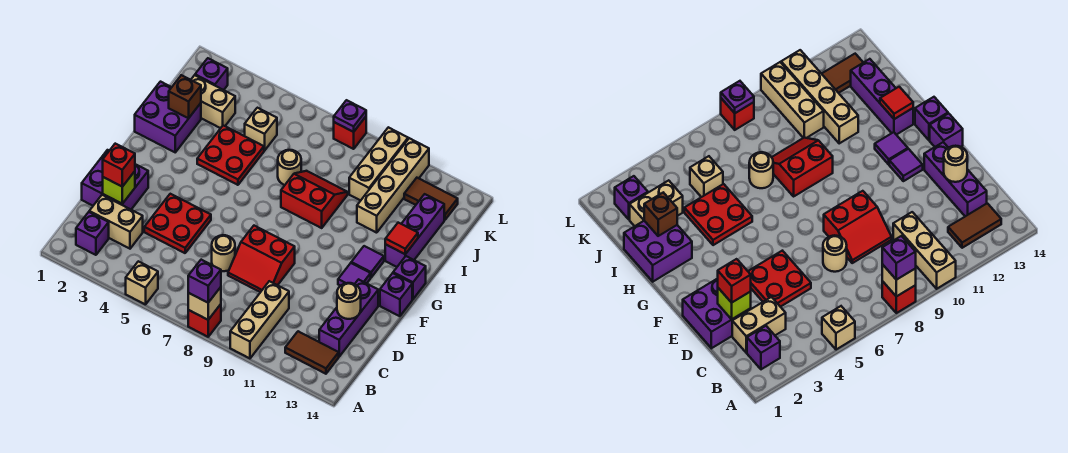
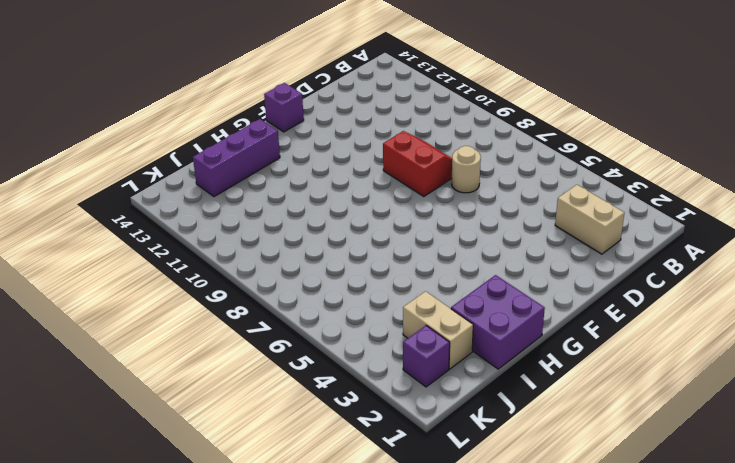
none -> tan 1x1 brick [126,261,158,305]
none -> red 1x1 brick [188,304,221,337]
none -> tan 1x3 brick [230,281,289,358]
none -> purple 1x1 brick [76,212,109,255]

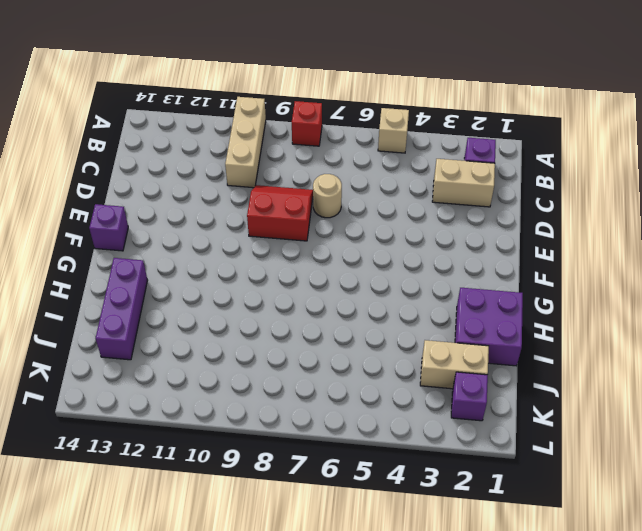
none -> brown 1x2 tile [285,331,339,374]
none -> purple 1x3 brick [319,279,378,357]
none -> purple 2x2 brick [82,150,148,209]
none -> red 2x2 plate [144,194,211,253]

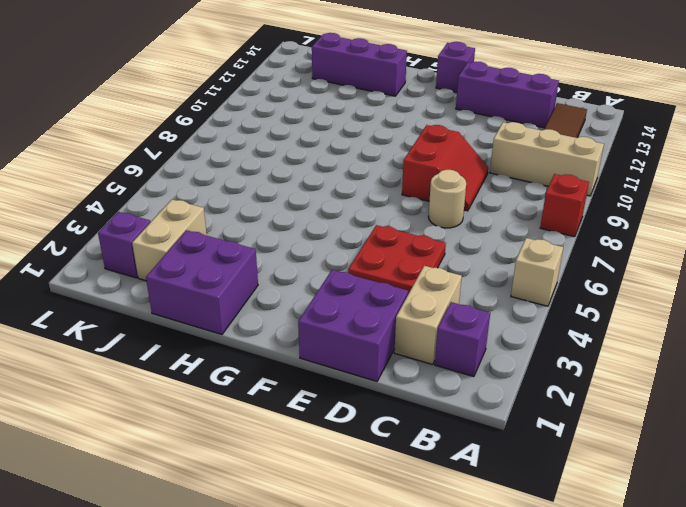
none -> purple 1x1 tile [338,263,371,286]
none -> purple 1x1 tile [351,246,384,277]
none -> purple 1x1 brick [393,256,426,299]
none -> red 2x2 plate [197,125,264,185]

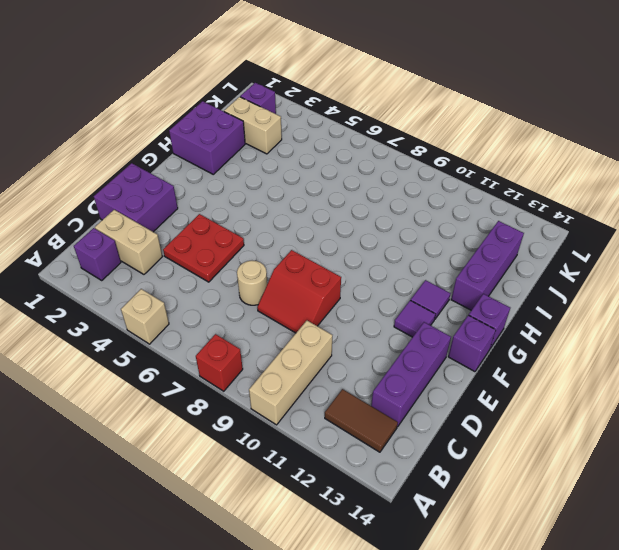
none -> red 2x2 plate [197,125,264,185]
none -> red 2x2 slope [281,171,348,228]
none -> tan 1x1 round brick [278,150,301,185]
none -> tan 1x4 brick [357,138,429,233]

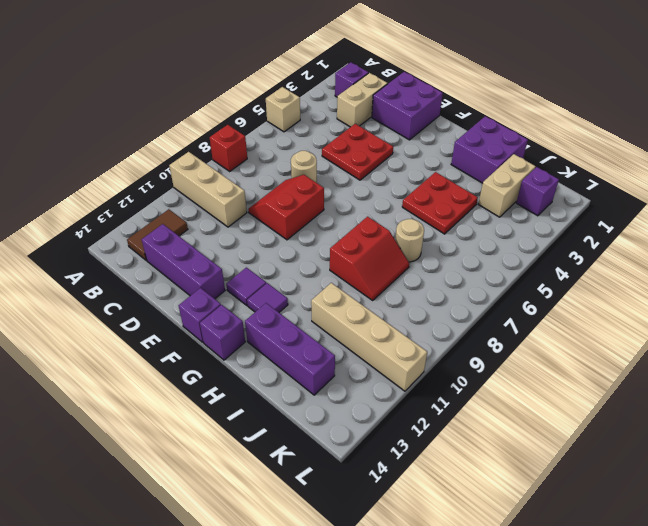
none -> tan 1x1 brick [245,108,277,151]
none -> tan 1x3 brick [349,127,408,201]
none -> brown 1x2 tile [404,178,458,220]
none -> red 1x1 brick [334,117,366,149]

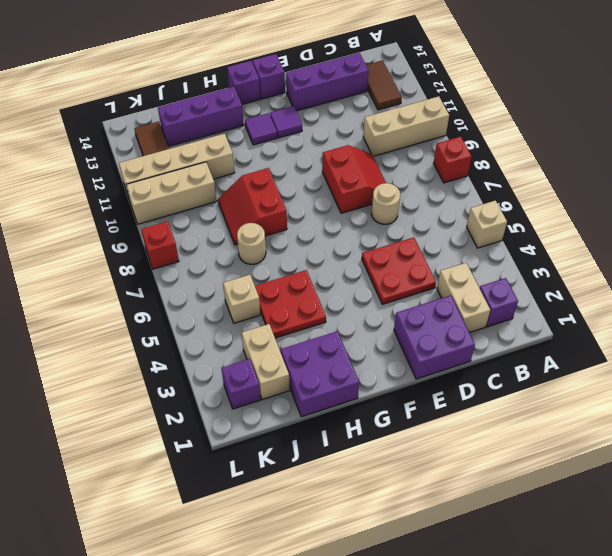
none -> tan 1x1 brick [188,287,221,320]
none -> lime 1x1 brick [103,171,135,204]
none -> tan 1x1 round brick [337,283,361,319]
none -> red 1x1 tile [385,223,418,254]

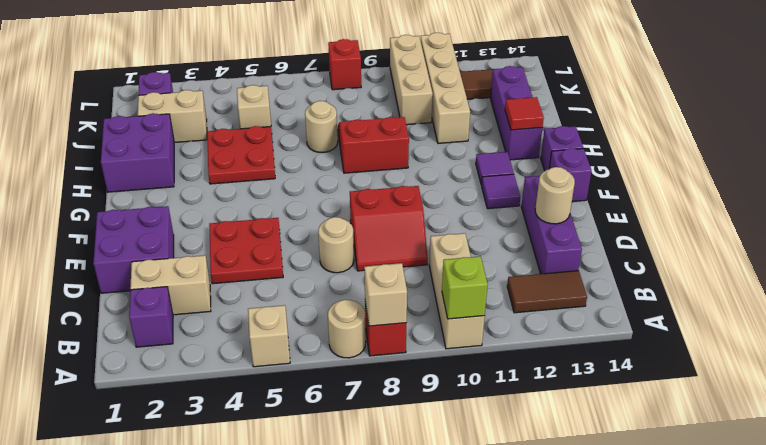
tan 1x1 round brick [328,300,366,358] -> none
lime 1x1 brick [442,256,488,319] -> lime 1x1 brick moved to [103,171,135,204]
none -> brown 1x1 brick [169,75,201,118]
none -> purple 1x1 plate [334,100,366,132]
none -> purple 1x1 brick [188,260,221,303]
none -> red 1x1 brick [103,144,135,187]

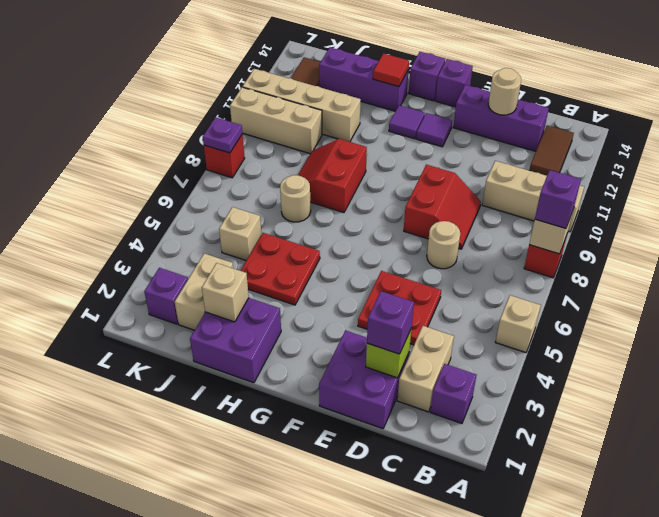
purple 1x1 brick [367,291,414,354] -> red 1x1 brick [103,144,135,187]
tan 1x1 brick [202,263,249,322] -> brown 1x1 brick [169,75,201,118]

